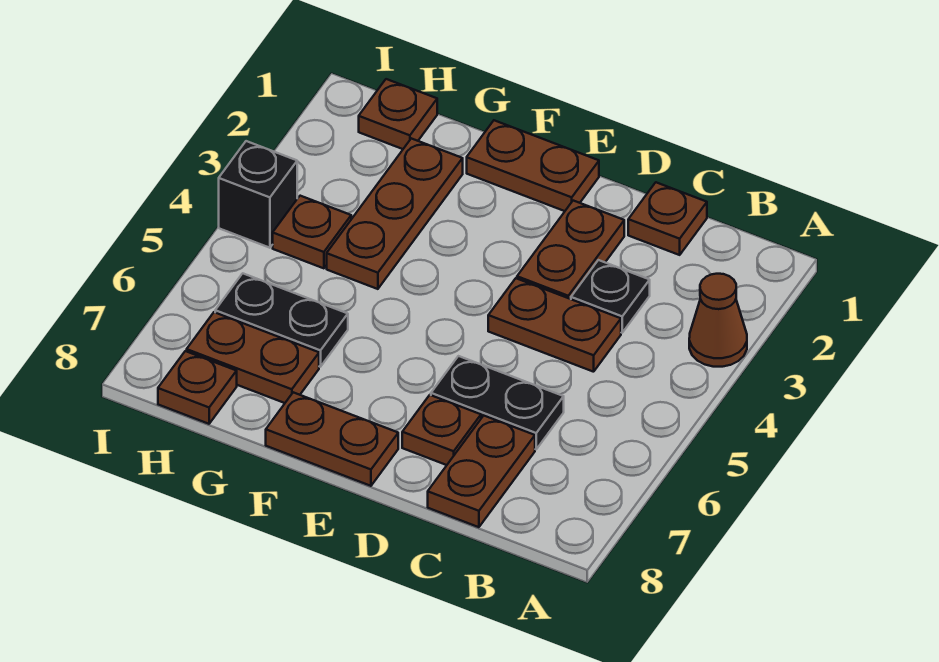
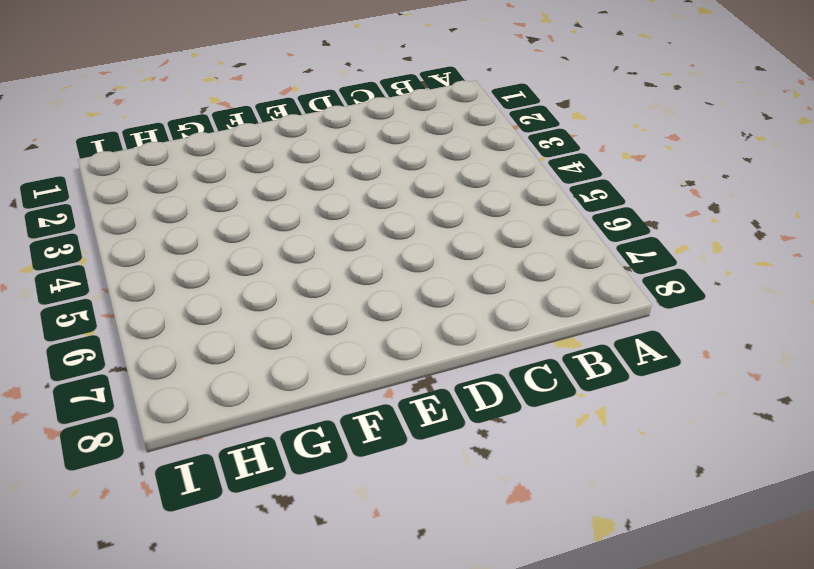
none -> brown 1x1 cone [689,274,747,367]
none -> brown 1x1 plate [628,182,707,255]
none -> black 1x1 plate [571,260,650,333]

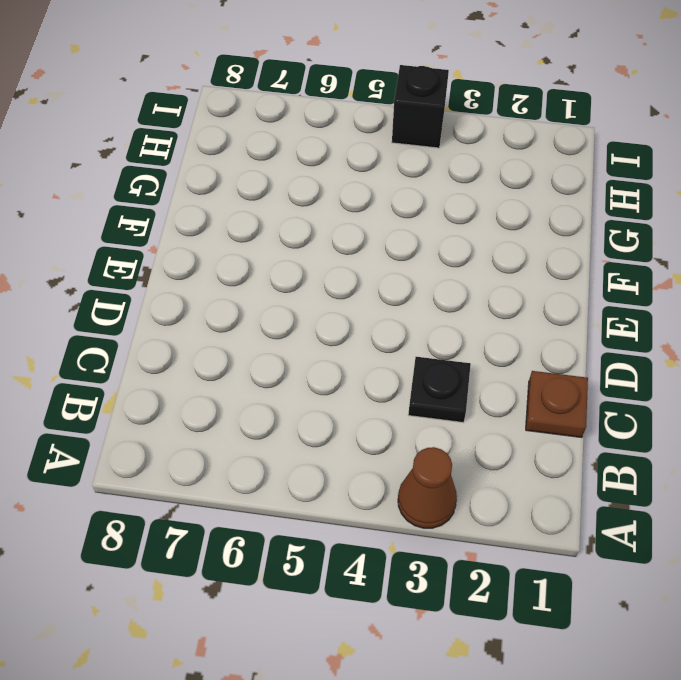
none -> brown 1x2 plate [488,278,621,372]
none -> black 1x2 plate [431,356,564,449]
none -> brown 1x2 plate [428,416,535,527]

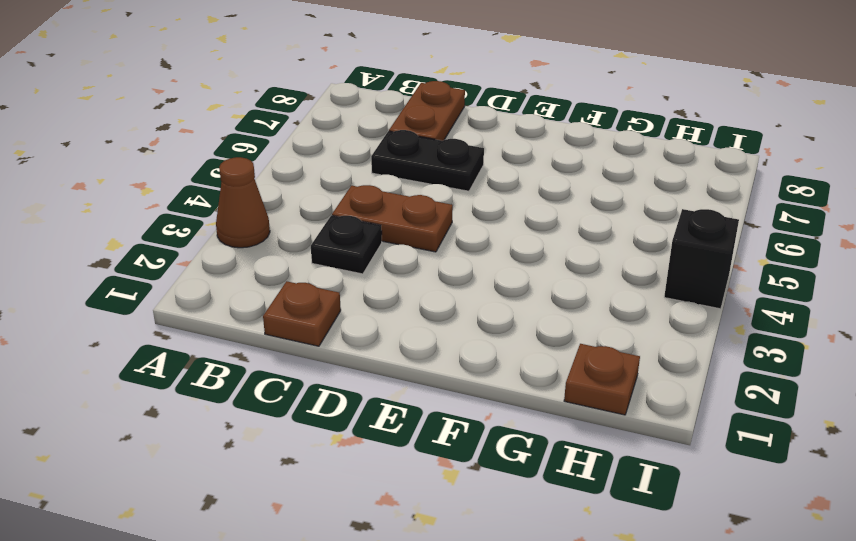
none -> brown 1x2 plate [517,201,624,299]
none -> brown 1x1 plate [402,395,481,465]
none -> brown 1x2 plate [467,120,599,211]

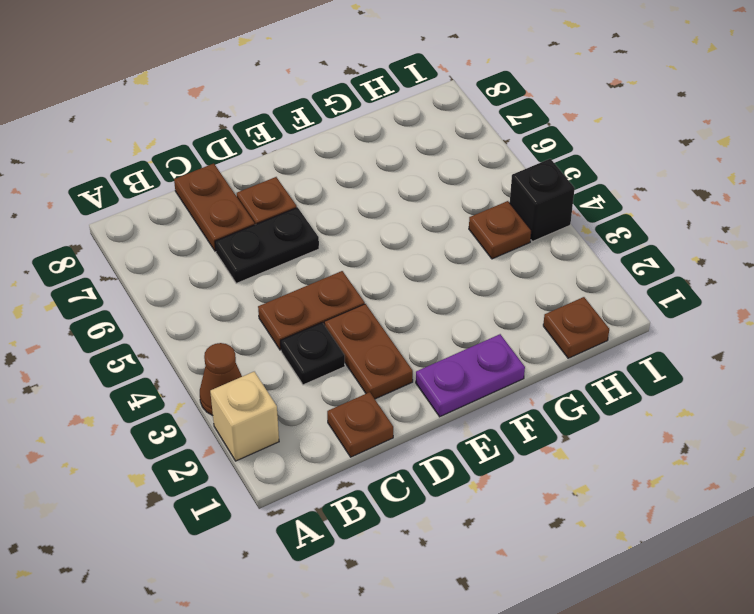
tan 1x1 brick [210,372,279,461] -> none
purple 1x2 plate [416,334,525,417] -> brown 1x2 plate [467,120,599,211]
none -> brown 1x2 plate [266,392,398,486]
none -> brown 1x3 plate [327,138,463,289]
none -> black 1x2 plate [215,273,348,367]

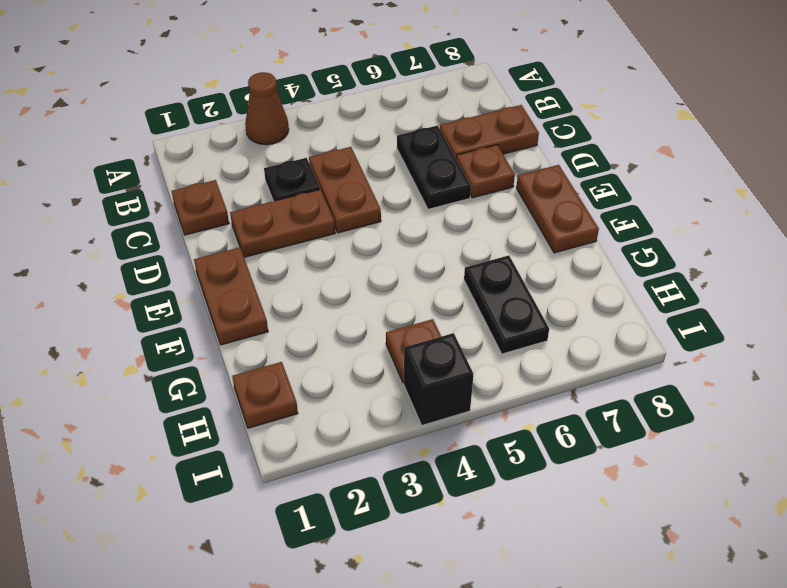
none -> brown 1x3 plate [327,138,463,289]
none -> brown 1x2 plate [187,312,319,403]
none -> brown 1x1 plate [158,351,237,424]

